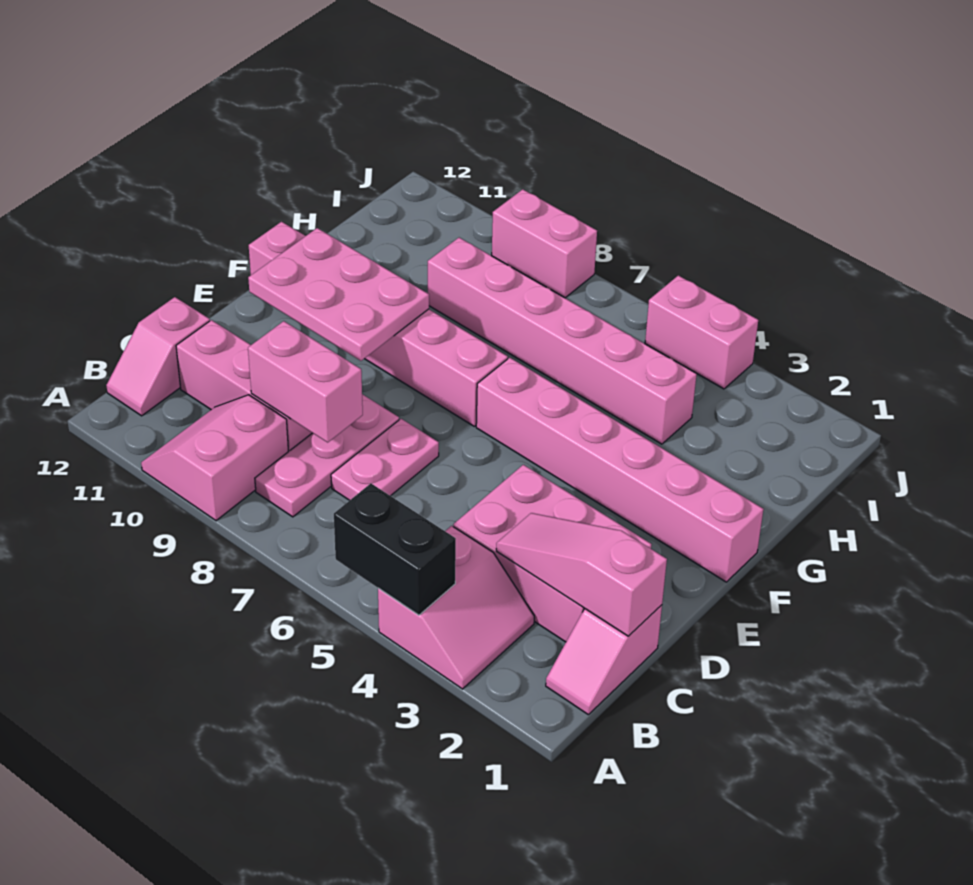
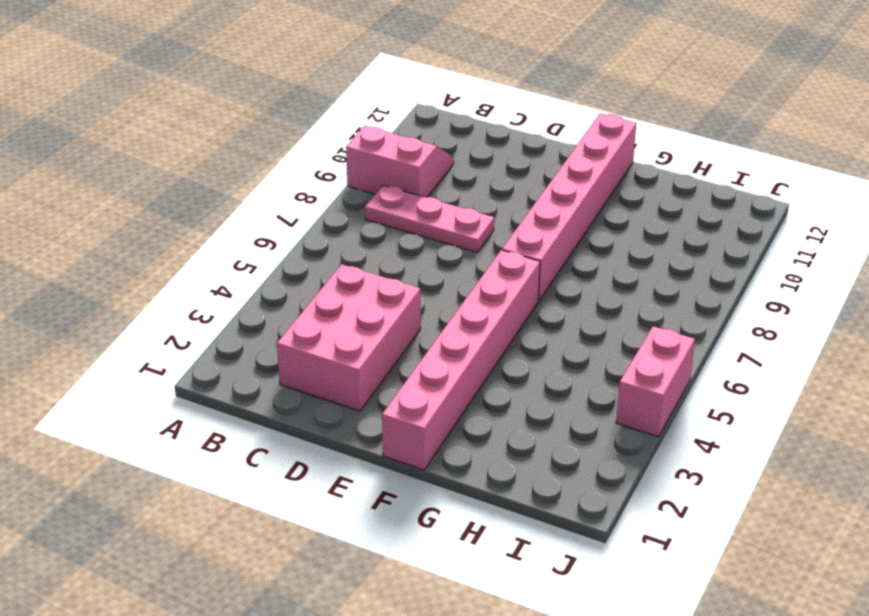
none -> pink 2x2 slope [378,526,534,689]
none -> pink 1x2 slope [546,605,662,715]
none -> pink 1x2 slope [106,297,210,416]

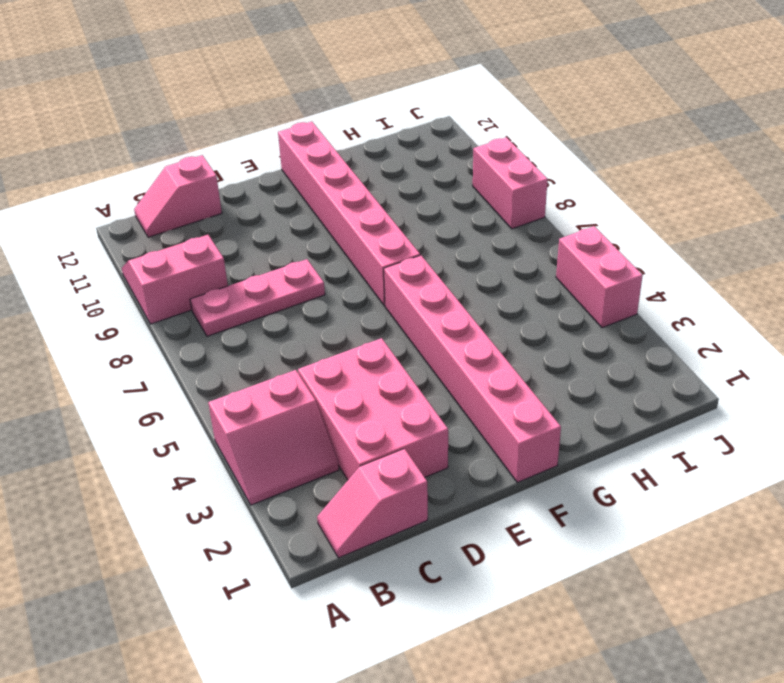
none -> pink 1x2 plate [331,419,439,500]
none -> pink 1x3 brick [176,320,312,452]
none -> pink 1x6 brick [428,238,697,444]

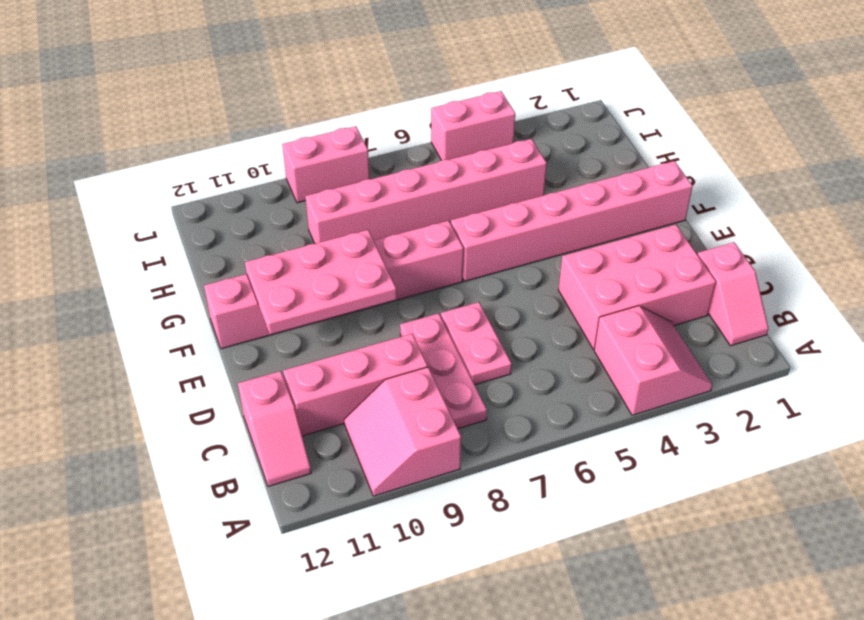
none -> black 1x2 brick [334,483,456,615]
none -> pink 1x3 slope [496,513,667,636]
none -> pink 1x2 brick [248,321,363,442]

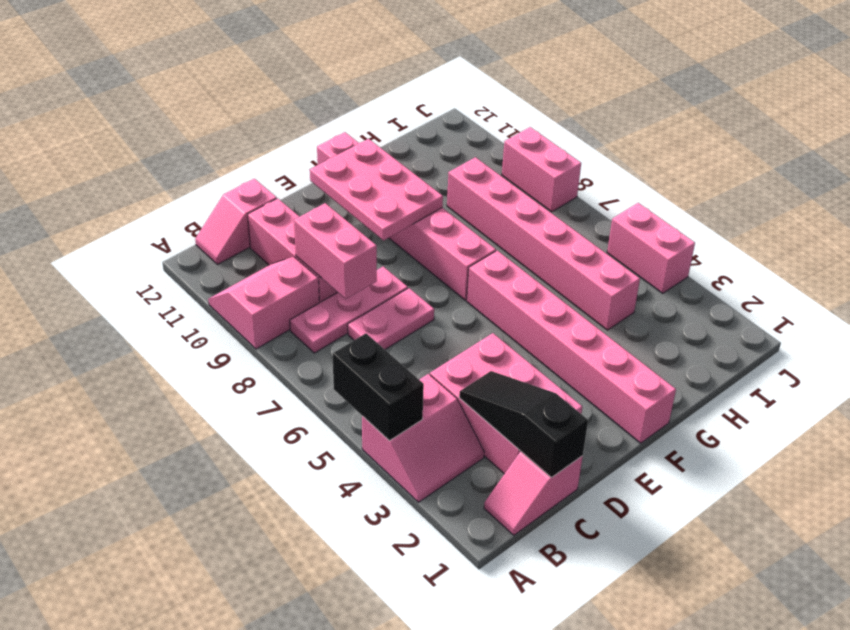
black 1x3 slope [459,371,588,478] -> pink 1x3 slope [496,513,667,636]

